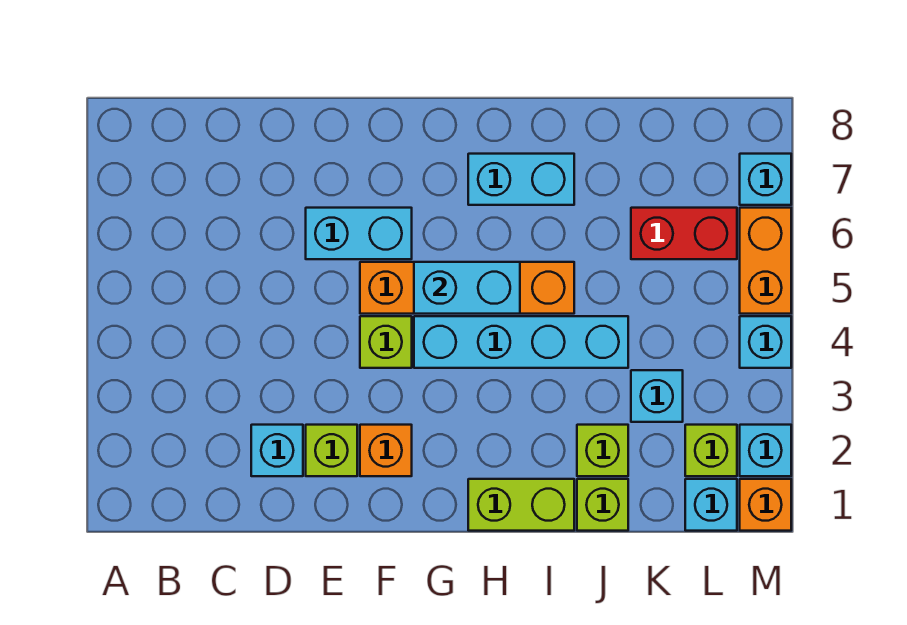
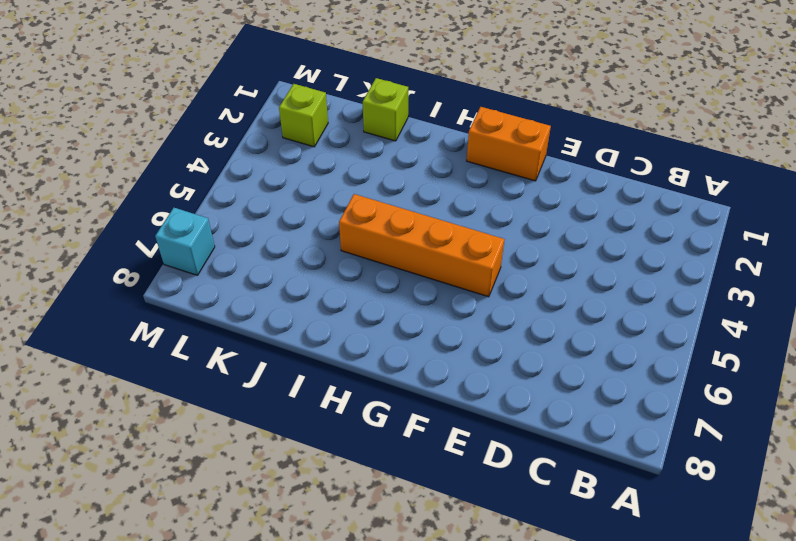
orange 1x2 brick [467,107,551,181] -> orange 1x2 brick turned to [740,208,791,314]
none -> cyan 1x1 brick [251,425,303,476]
none -> lime 1x1 brick [306,425,357,476]
none -> cyan 1x2 brick [306,208,412,259]

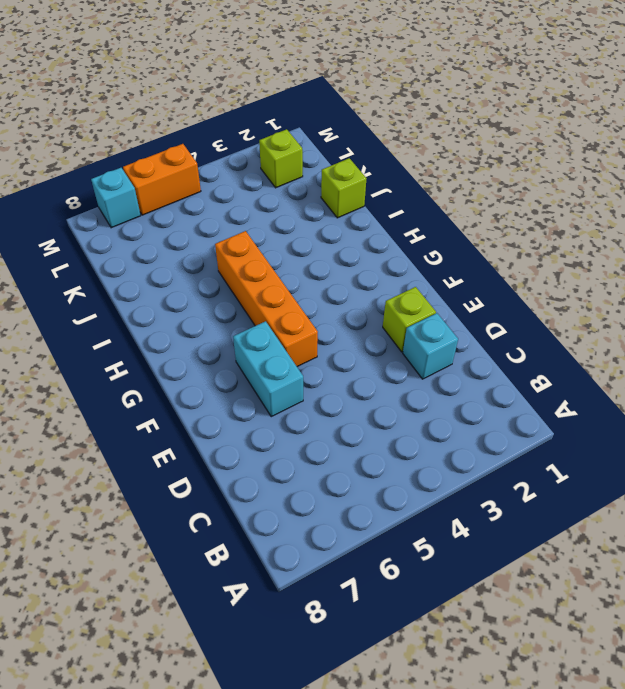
none -> orange 1x1 brick [360,425,412,476]
none -> lime 1x1 brick [360,316,412,368]
none -> cyan 1x4 brick [414,316,628,368]

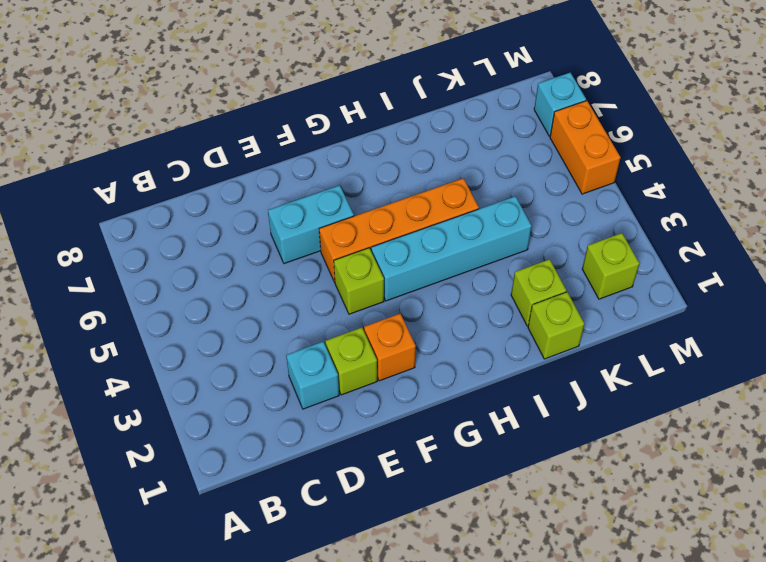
none -> lime 1x2 brick [468,479,574,531]
none -> cyan 1x2 brick [468,154,574,205]
none -> cyan 1x1 brick [631,370,683,422]

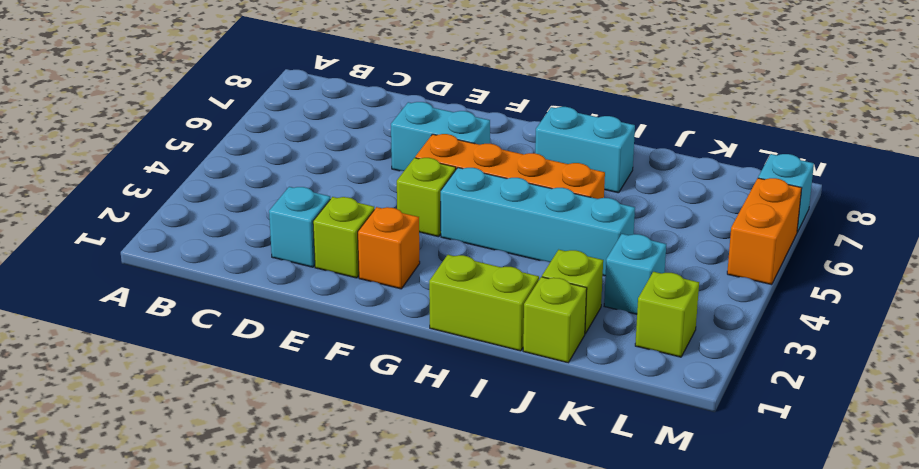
none -> red 1x2 brick [631,208,737,259]
none -> cyan 1x1 brick [685,479,737,531]
none -> orange 1x1 brick [740,479,791,531]

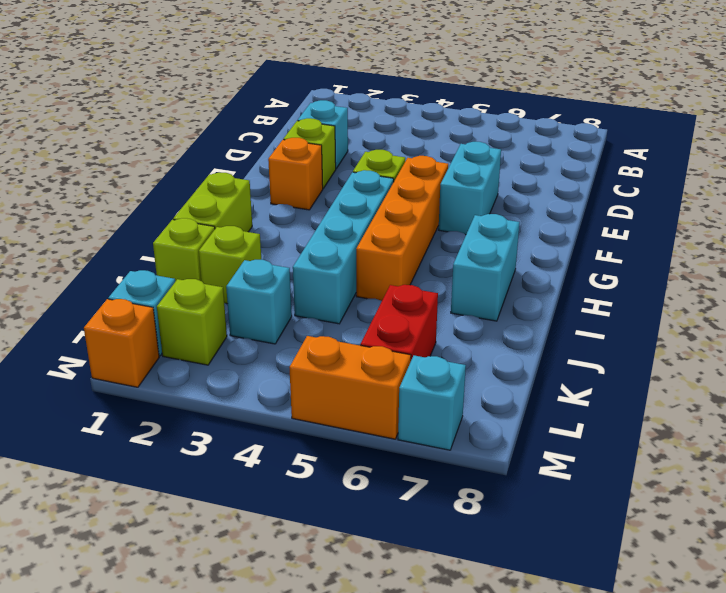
none -> cyan 1x1 brick [740,425,791,476]
none -> cyan 1x1 brick [740,316,791,368]
none -> cyan 1x2 brick [414,262,520,314]

